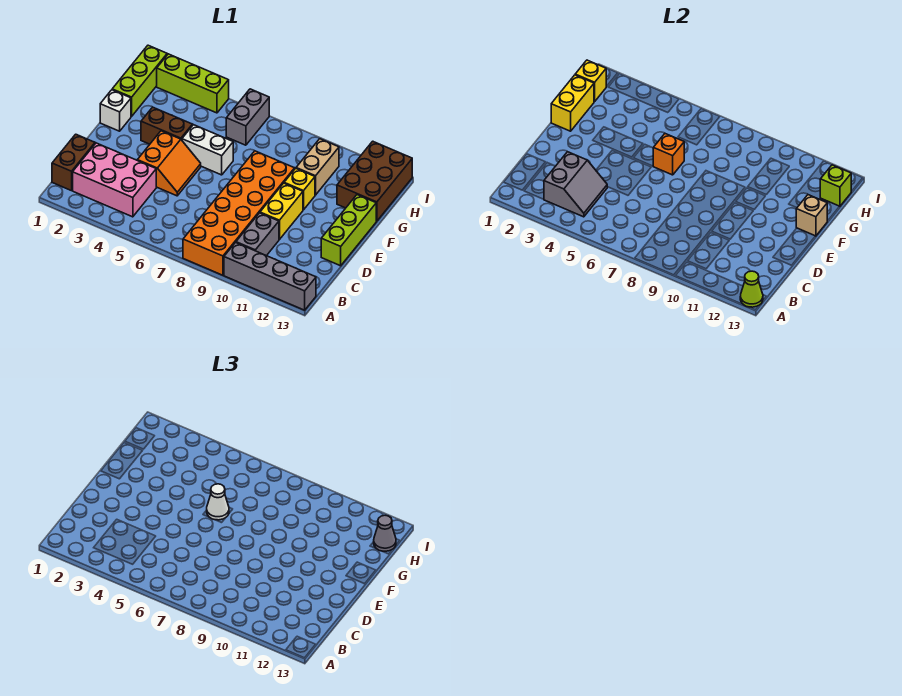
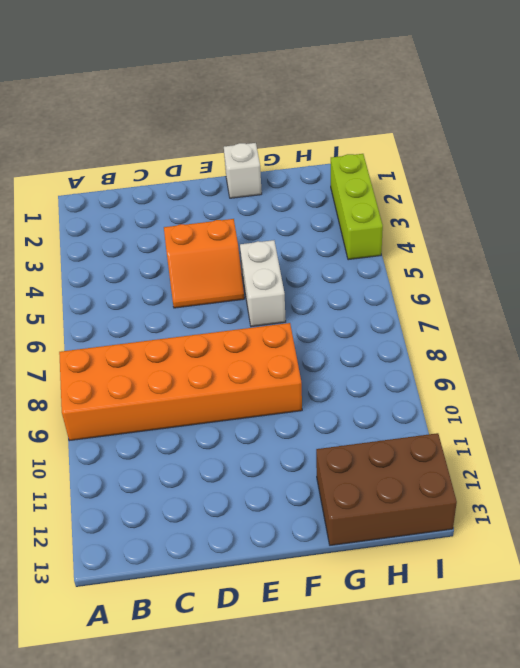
none -> grey 1x4 brick [224,243,316,310]
none -> brown 1x2 brick [52,134,95,191]
none -> pink 2x3 brick [73,143,156,217]

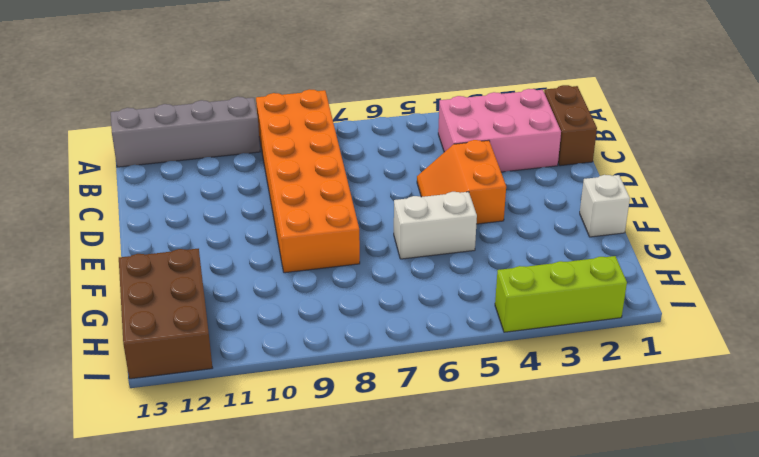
none -> grey 1x2 brick [236,213,279,256]
none -> yellow 1x2 brick [260,183,303,240]
none -> lime 1x3 brick [321,195,376,266]

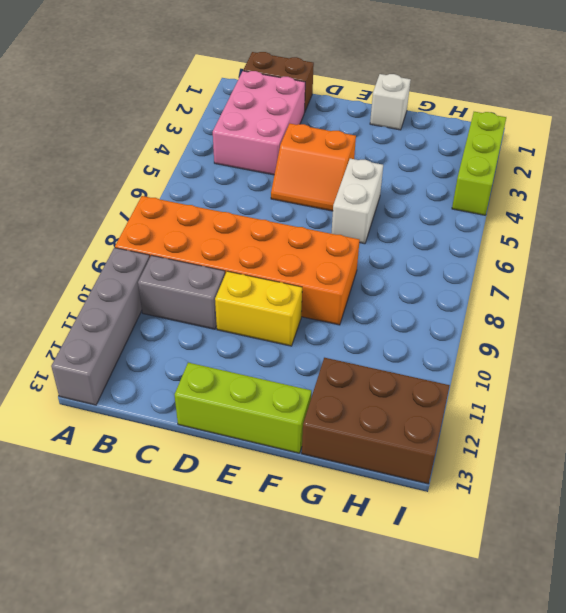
none -> brown 1x2 brick [141,107,192,144]
none -> yellow 1x1 brick [284,168,315,210]
none -> lime 1x3 brick [112,45,167,116]

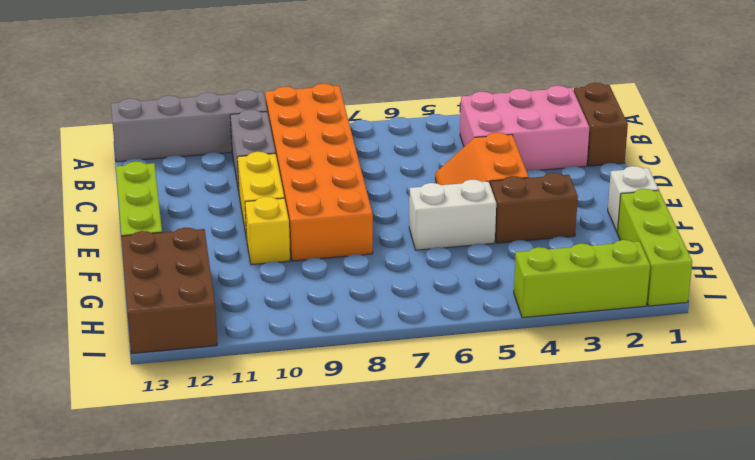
none -> tan 1x2 brick [296,139,339,195]
none -> grey 1x2 brick [226,89,269,145]
none -> lime 1x1 cone [740,271,763,307]

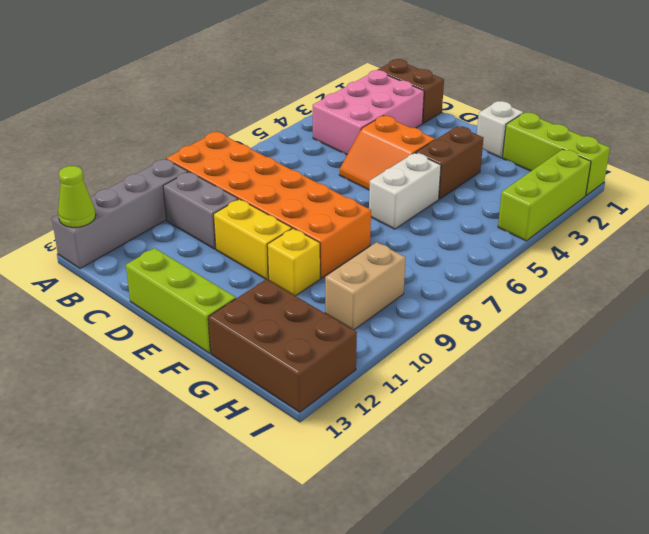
tan 1x2 brick [325,242,406,330] -> tan 1x2 brick turned to [296,139,339,195]
none -> grey 1x2 brick [226,89,269,145]
none -> grey 2x2 slope [544,152,607,217]
none -> yellow 1x2 brick [551,75,594,131]

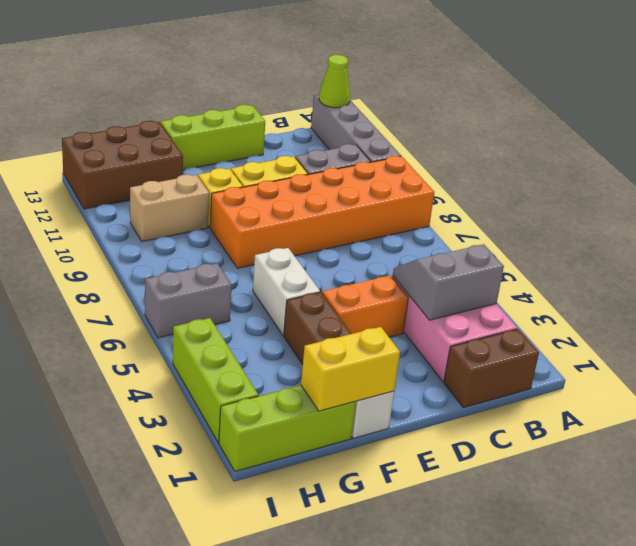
none -> orange 1x1 brick [653,134,684,175]
none -> tan 1x1 brick [796,195,827,236]
none -> yellow 1x1 brick [575,60,606,102]

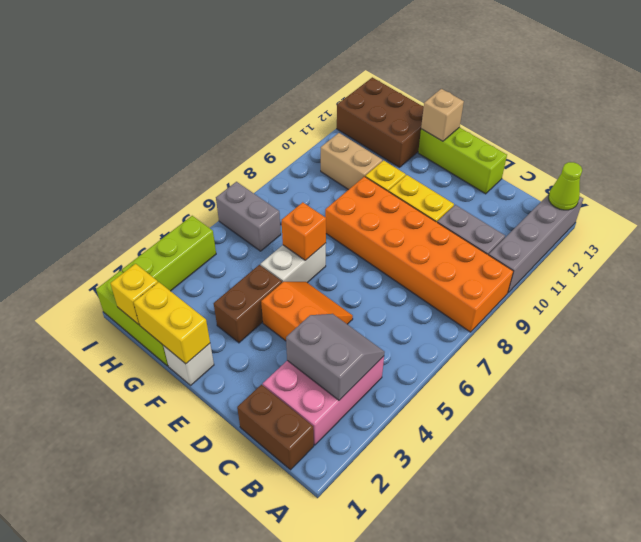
none -> lime 1x1 brick [820,165,851,207]
none -> white 1x1 cone [207,484,229,520]
none -> grey 1x1 cone [374,515,396,551]

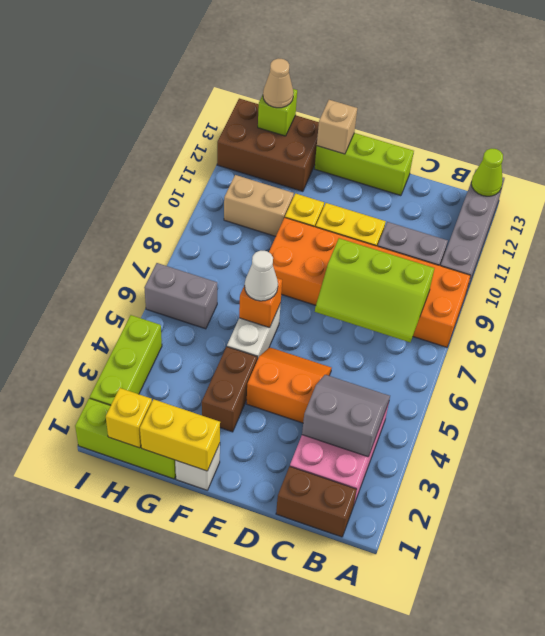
lime 2x3 slope [315,238,434,342] -> none
tan 1x1 cone [263,59,294,108] -> grey 1x1 cone [374,515,396,551]

